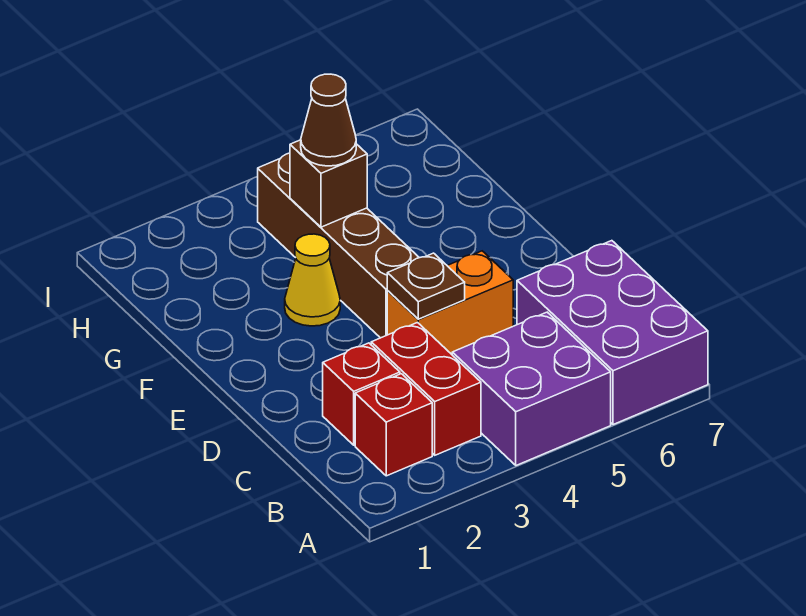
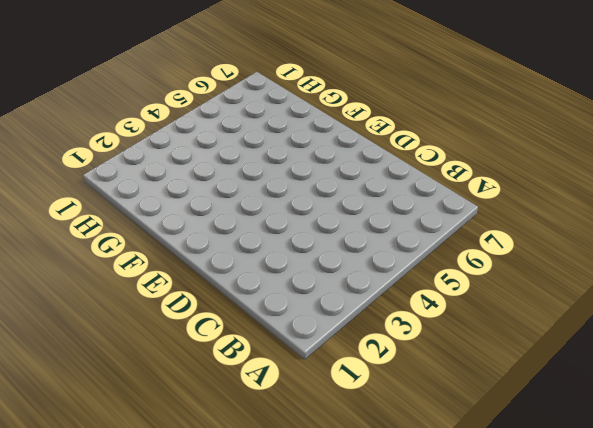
none -> purple 2x2 brick [452,312,611,465]
none -> purple 2x3 brick [517,241,708,425]

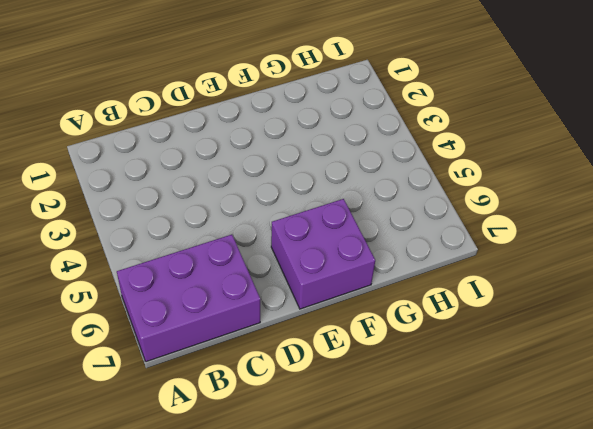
purple 2x2 brick [271,199,375,309] -> purple 2x2 brick moved to [452,312,611,465]
none -> red 1x1 brick [355,374,432,476]
none -> red 1x2 brick [371,323,481,455]

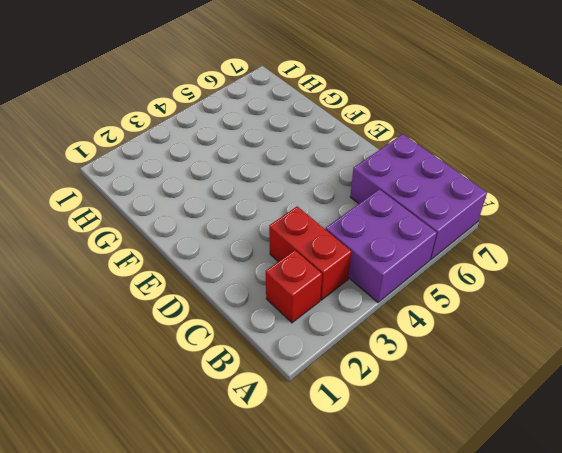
none -> red 1x1 brick [323,343,400,445]
none -> orange 1x2 brick [387,251,513,354]

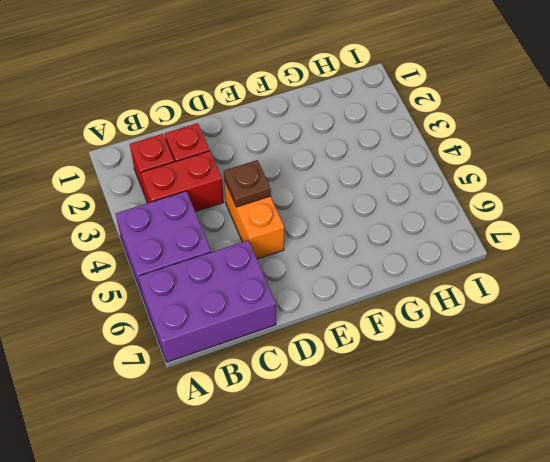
none -> brown 1x4 brick [257,153,419,338]
none -> yellow 1x1 cone [285,234,340,326]

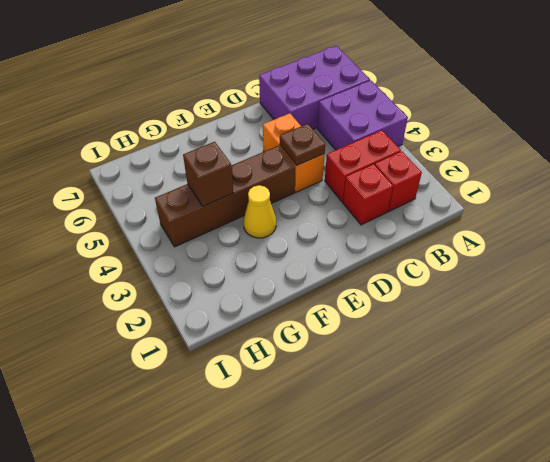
none -> brown 1x1 cone [301,74,356,166]

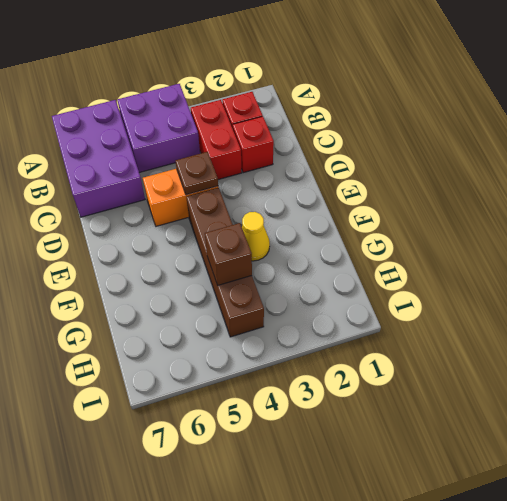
none -> brown 1x1 cone [301,74,356,166]

